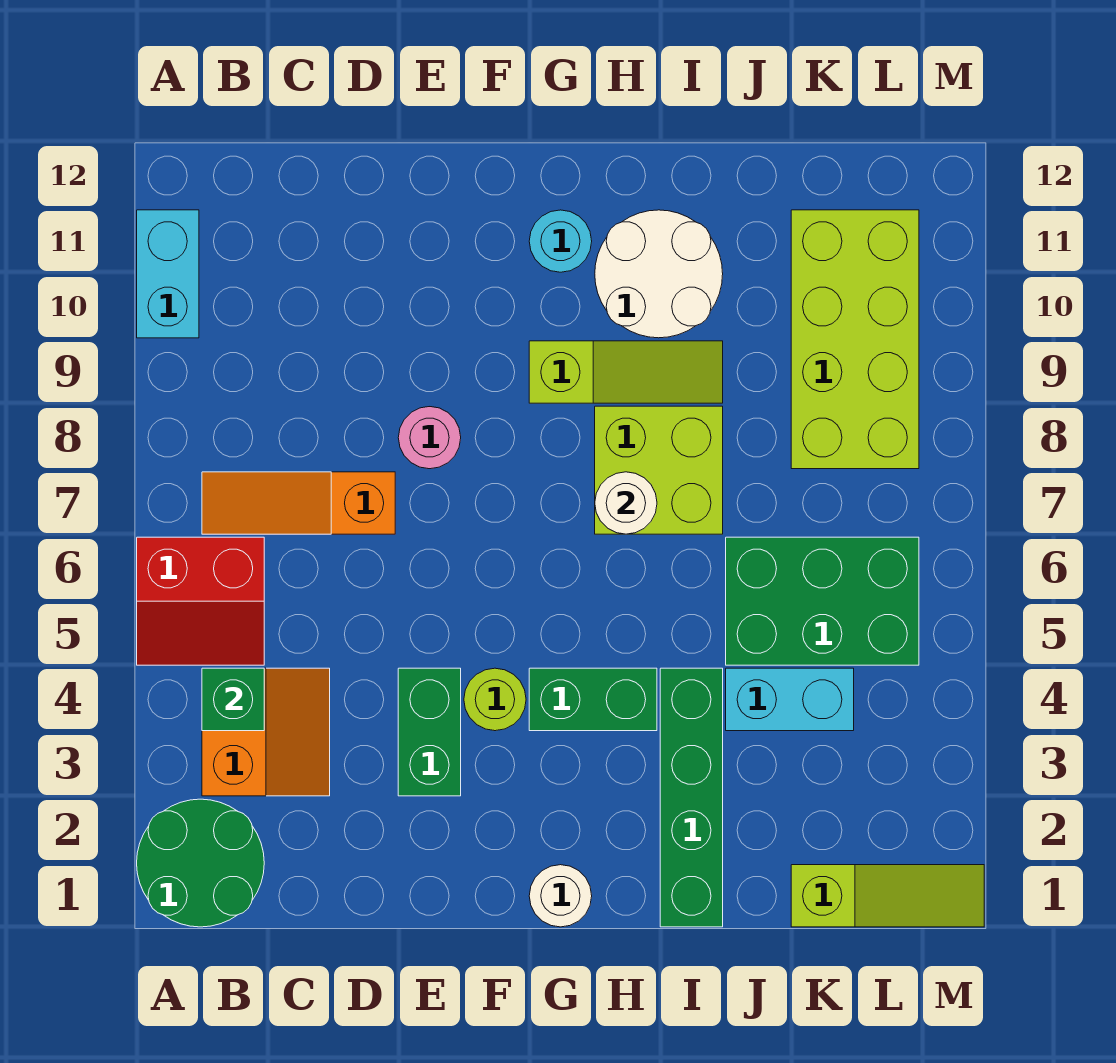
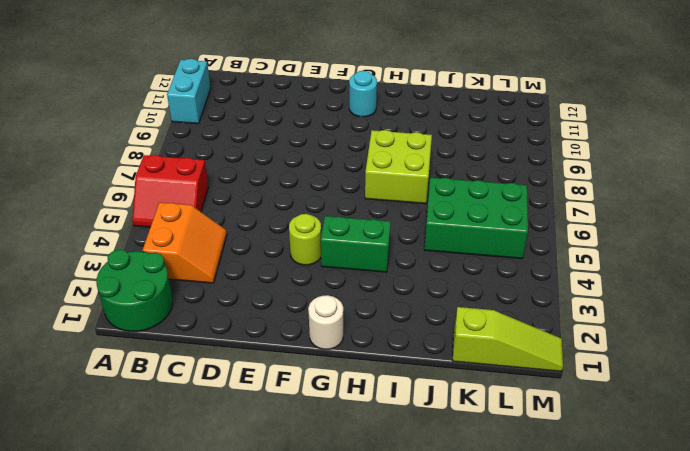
none -> orange 1x3 slope [202,472,395,534]
none -> green 1x2 brick [398,668,461,796]
none -> pink 1x1 round brick [398,407,461,469]

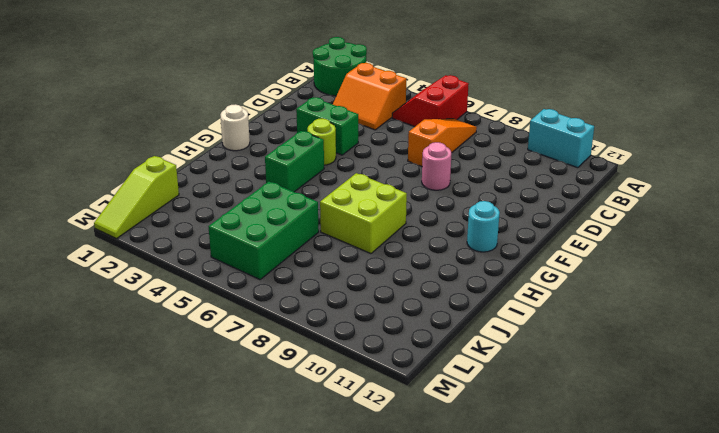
none -> lime 1x3 slope [529,341,723,403]
none -> white 2x2 round brick [595,210,723,338]
none -> green 1x4 brick [660,668,723,927]

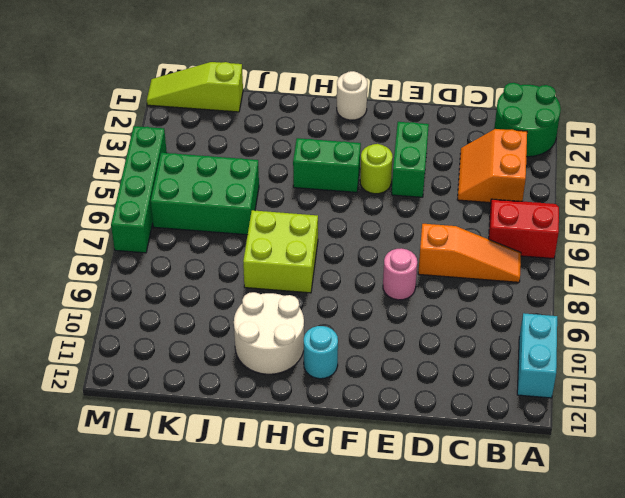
green 1x4 brick [111,126,167,253] -> green 1x4 brick moved to [660,668,723,927]
none -> lime 1x3 slope [529,341,723,403]
none -> cyan 1x2 brick [726,668,854,731]
none -> lime 2x4 brick [791,210,919,469]

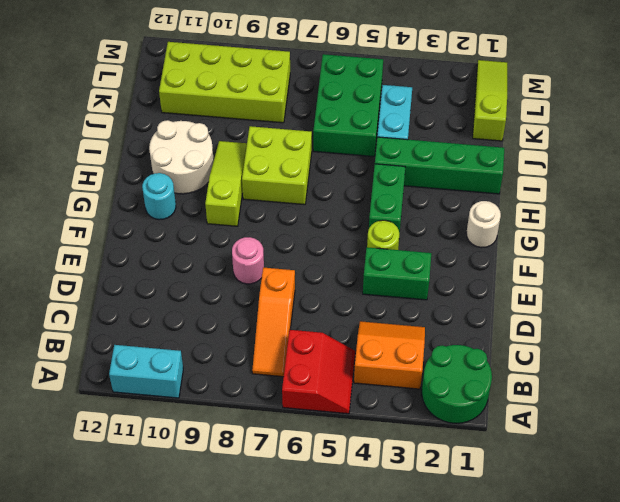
none -> green 1x1 brick [202,668,264,731]
none -> white 1x1 round brick [595,472,657,534]

